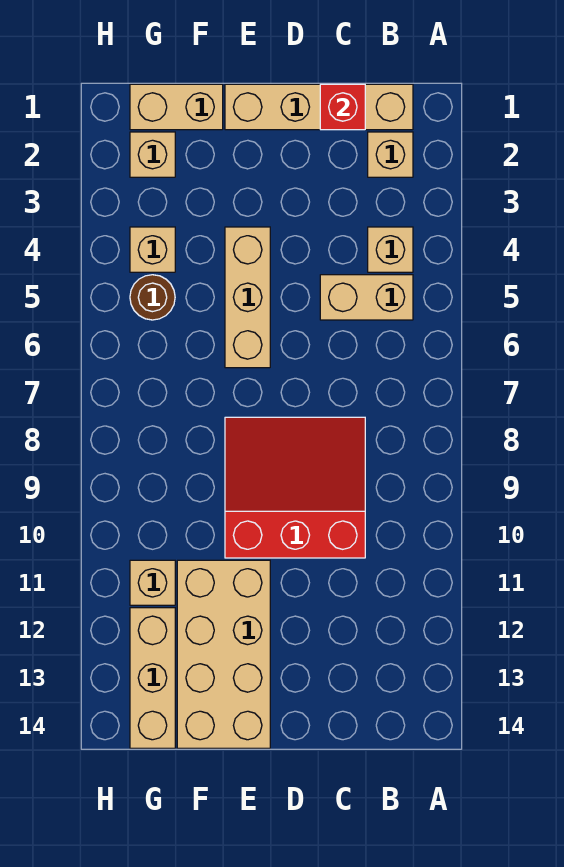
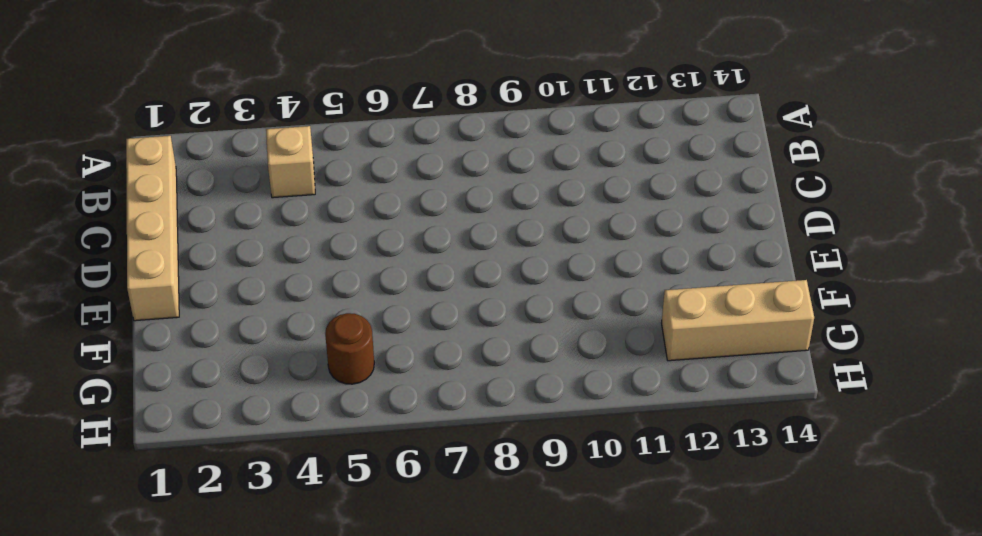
none -> tan 1x1 brick [368,132,413,177]
none -> tan 1x2 brick [320,275,413,320]
none -> red 3x3 slope [225,417,365,558]

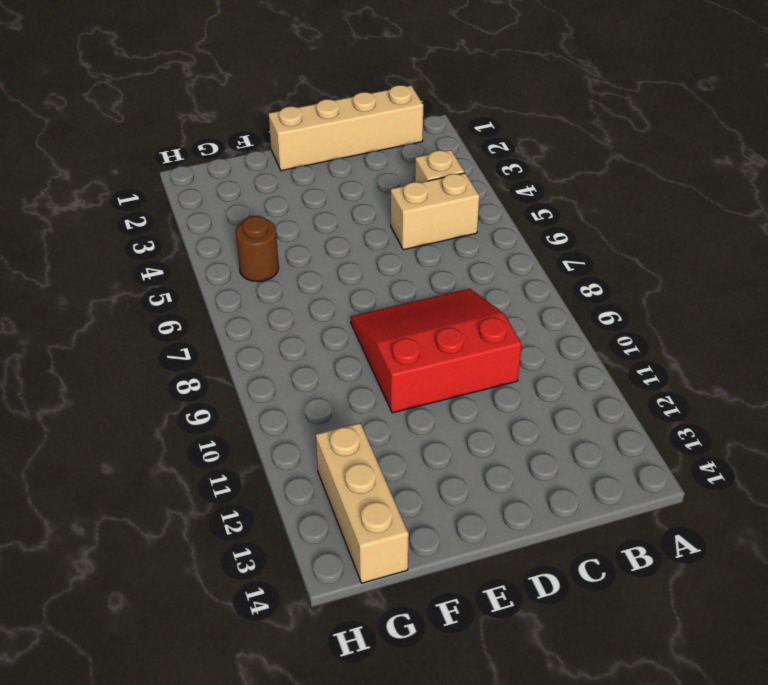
none -> tan 1x1 brick [368,132,413,177]
none -> tan 1x3 brick [225,227,270,368]
none -> tan 2x4 brick [177,560,270,748]

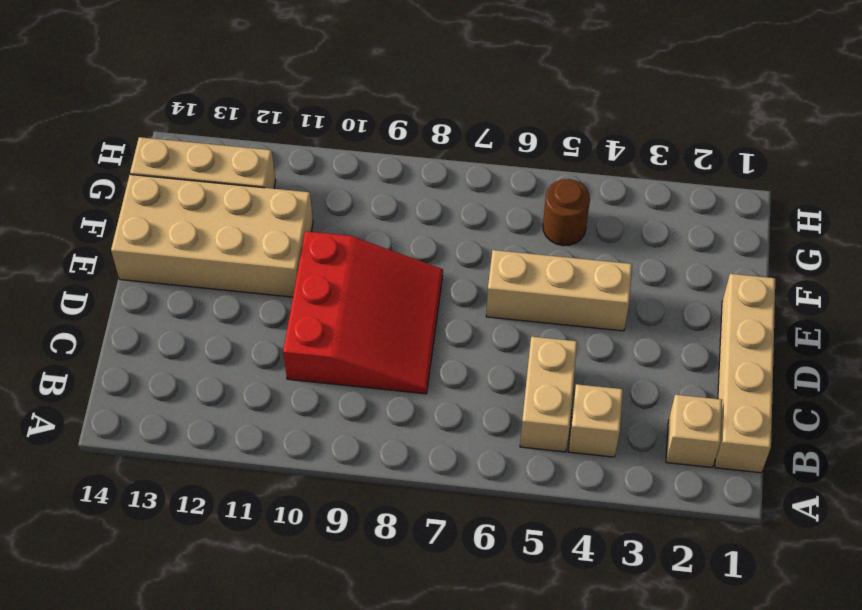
none -> tan 1x2 brick [130,84,223,130]
none -> tan 1x1 brick [130,132,175,177]
none -> tan 1x1 brick [130,227,175,272]

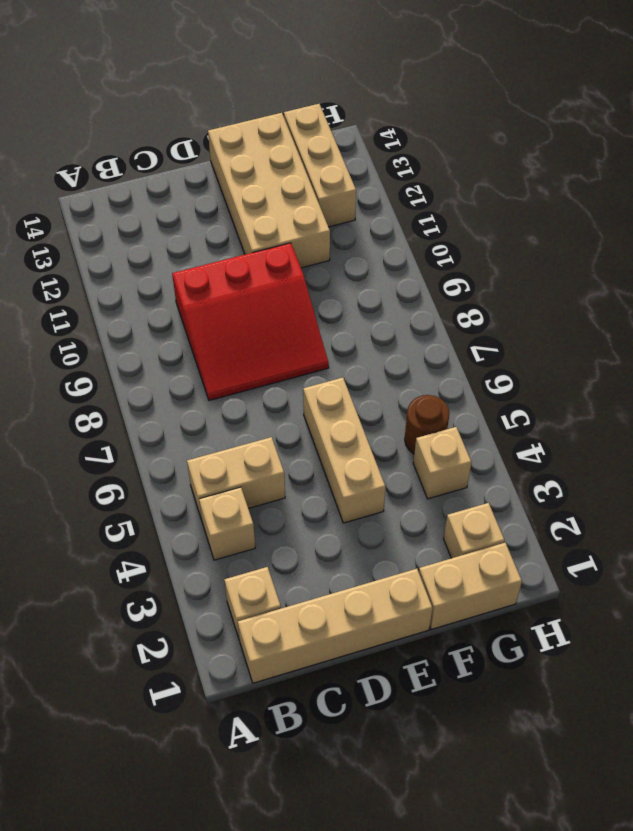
none -> tan 1x1 brick [130,560,175,605]
none -> red 1x1 brick [320,84,365,130]

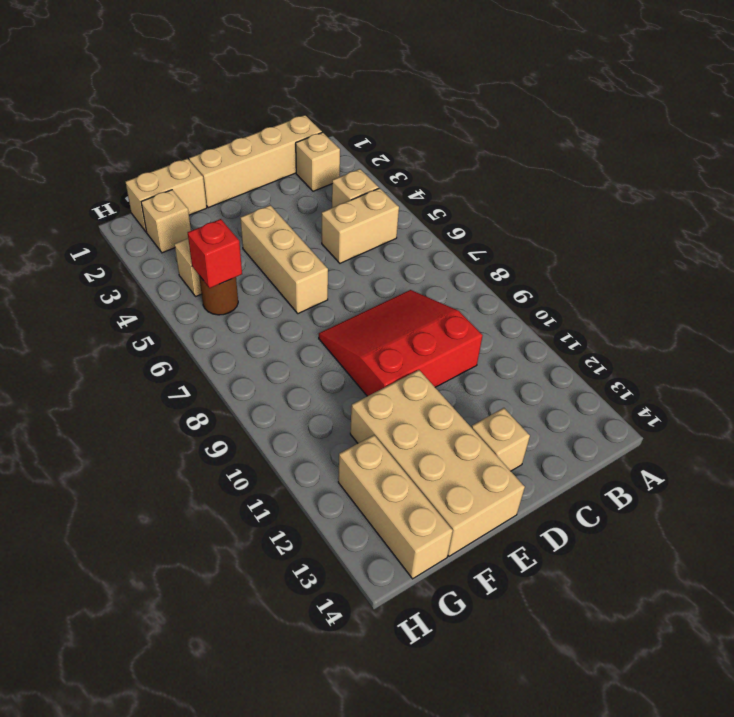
tan 1x1 brick [472,408,530,471] -> tan 1x1 brick moved to [130,560,175,605]
red 1x1 brick [188,219,242,288] -> red 1x1 brick moved to [320,84,365,130]

